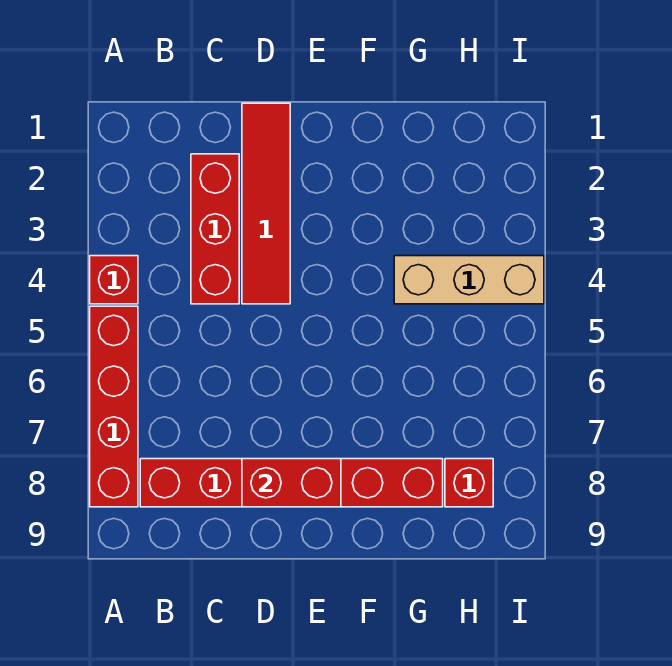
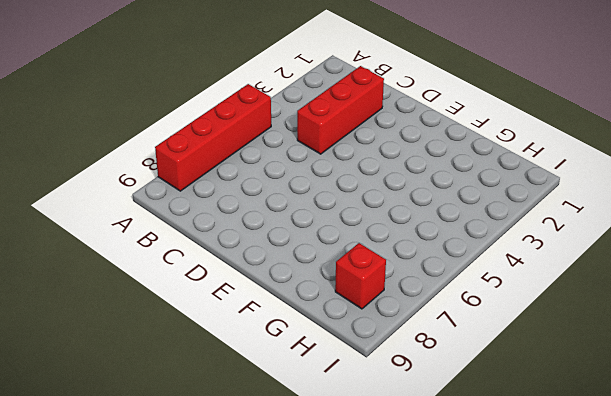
none -> red 1x1 brick [90,256,138,304]
none -> red 1x6 brick [140,459,443,507]

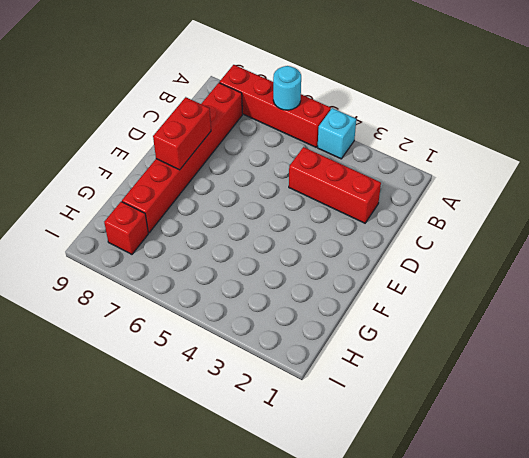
cyan 1x1 brick [318,108,356,159] -> red 1x1 brick [90,256,138,304]
cyan 1x1 round brick [273,66,301,110] -> none
none -> red 1x4 tile [242,103,290,304]
none -> tan 1x3 brick [394,256,544,304]

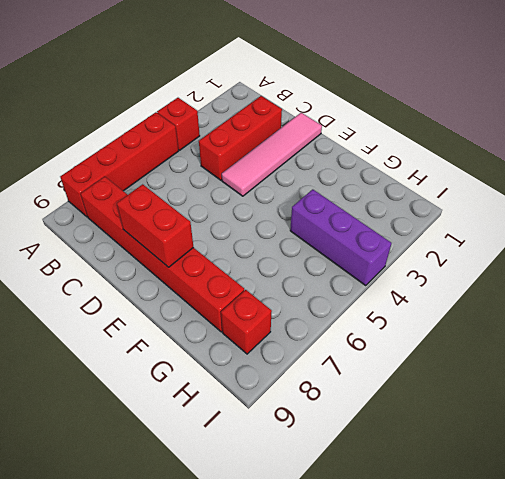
pink 1x4 tile [222,113,322,196] -> red 1x4 tile [242,103,290,304]
purple 1x3 brick [290,189,392,286] -> tan 1x3 brick [394,256,544,304]

